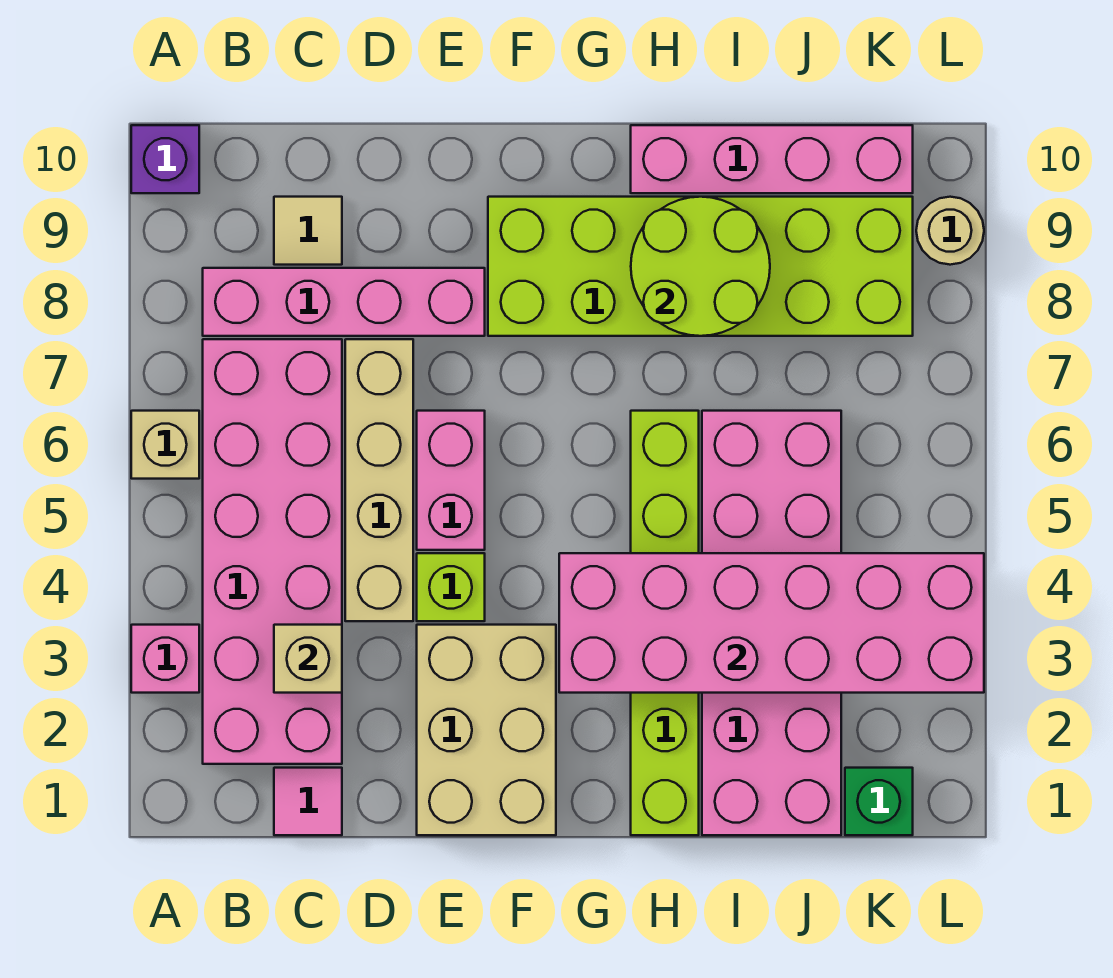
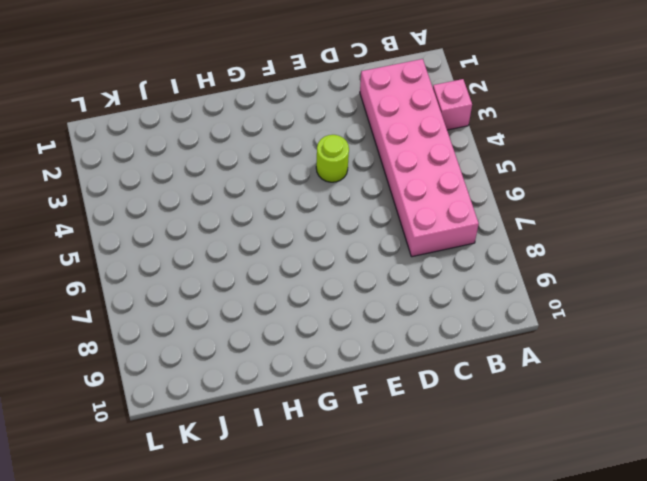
lime 1x1 round brick [316,135,349,182] -> lime 1x1 brick [417,553,485,621]
none -> tan 1x1 brick [131,411,199,479]
none -> purple 1x1 brick [131,125,199,193]
none -> pink 1x4 brick [203,268,485,336]

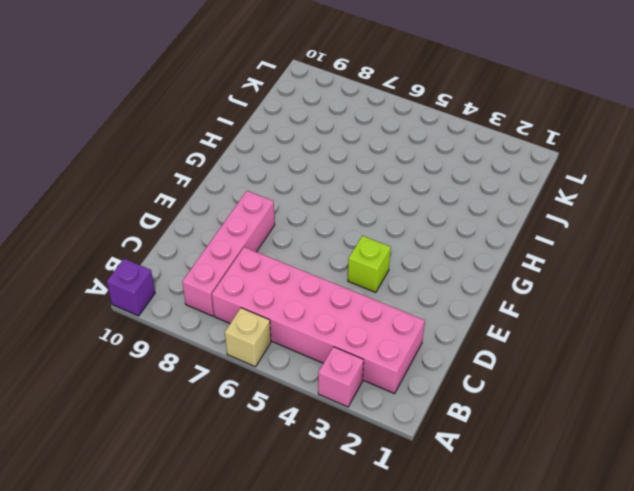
none -> pink 1x1 tile [274,768,342,835]
none -> tan 1x1 tile [274,197,342,265]
none -> tan 1x4 brick [345,339,413,621]

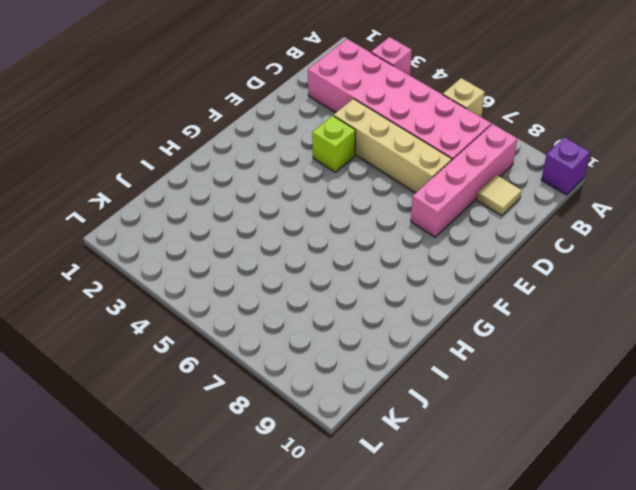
none -> pink 1x1 tile [274,768,342,835]
none -> tan 2x3 brick [417,625,556,835]
none -> pink 1x2 brick [417,411,485,550]

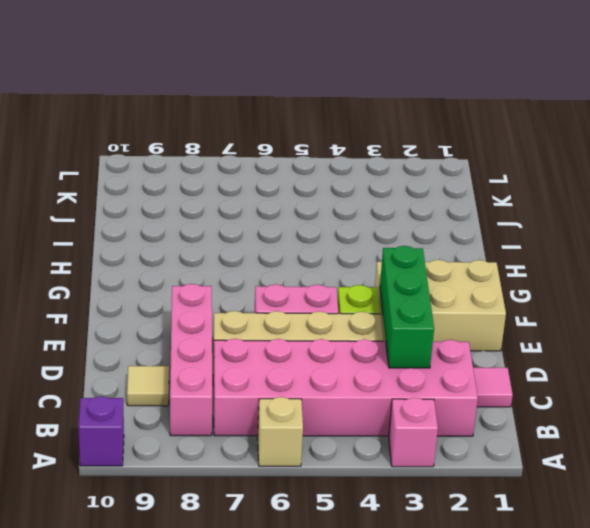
green 1x3 brick [380,246,434,368] -> tan 1x1 brick [274,625,342,693]
none -> lime 2x6 brick [488,197,913,336]
none -> lime 1x6 brick [631,411,699,835]
none -> pink 1x4 brick [631,125,913,193]

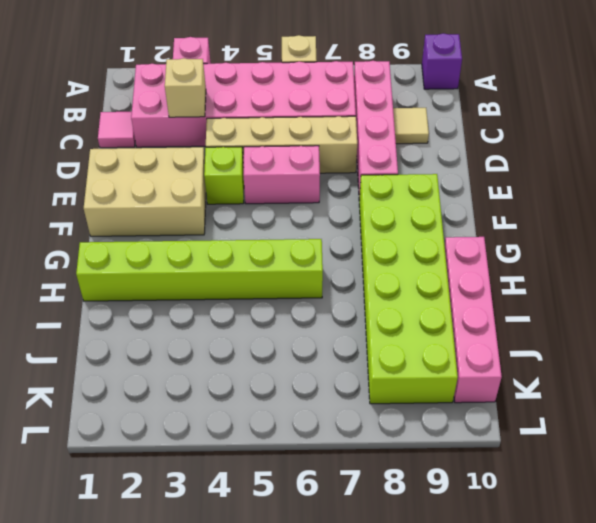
none -> pink 2x6 brick [702,411,841,835]
none -> green 1x1 brick [845,768,913,835]
none -> tan 1x1 round brick [916,197,984,265]

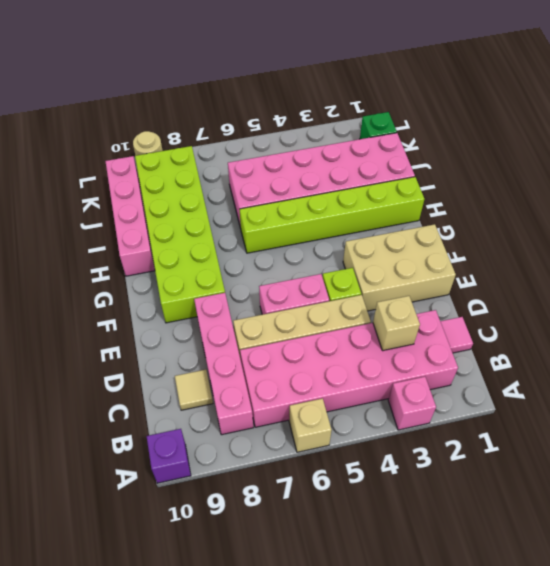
none -> pink 2x6 brick [559,553,984,693]
none -> lime 2x2 round brick [631,197,770,336]

